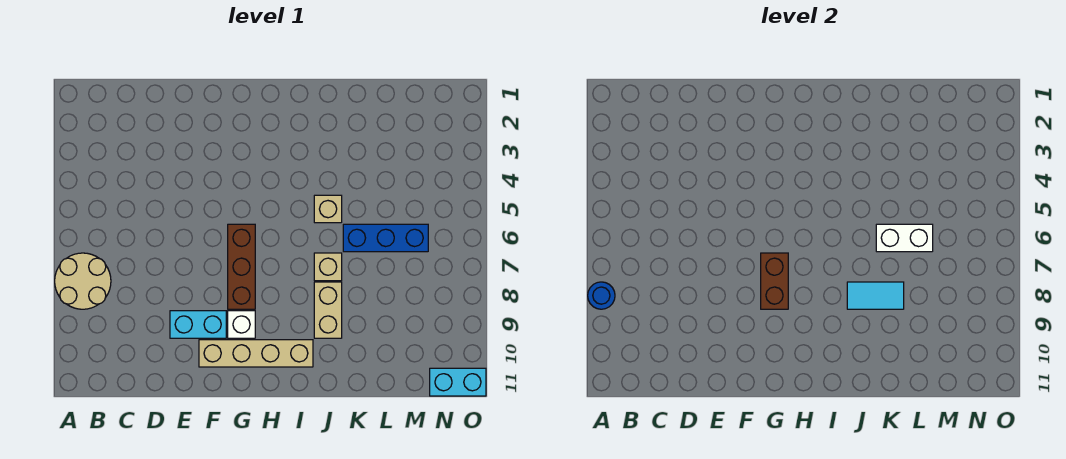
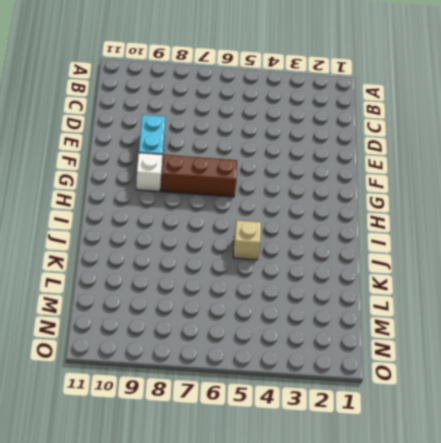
none -> tan 2x2 round brick [55,253,111,309]
none -> tan 1x4 brick [199,340,313,367]
none -> tan 1x1 brick [314,253,342,281]

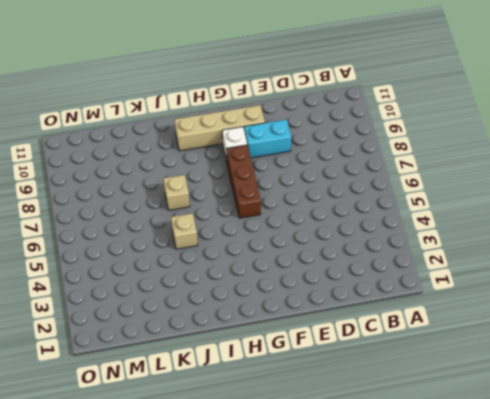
none -> tan 2x2 round brick [55,253,111,309]
none -> tan 1x2 brick [314,282,342,338]
none -> blue 1x3 brick [343,224,428,252]

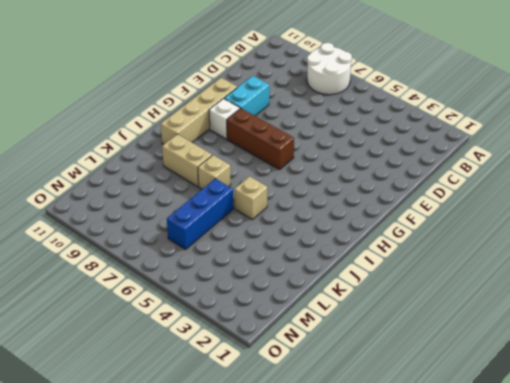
white 2x2 round brick [307,43,352,95] -> tan 2x2 round brick [55,253,111,309]
none -> cyan 1x2 brick [430,368,486,396]
none -> blue 1x1 round brick [588,282,615,309]
none -> brown 1x2 brick [761,253,788,309]

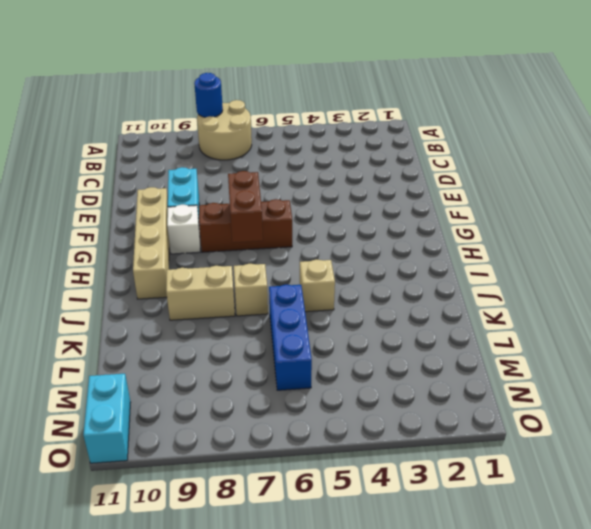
brown 1x2 brick [228,171,263,243] -> brown 1x2 brick turned to [761,253,788,309]
none -> cyan 1x2 tile [847,282,904,309]
none -> white 1x2 brick [876,224,933,252]

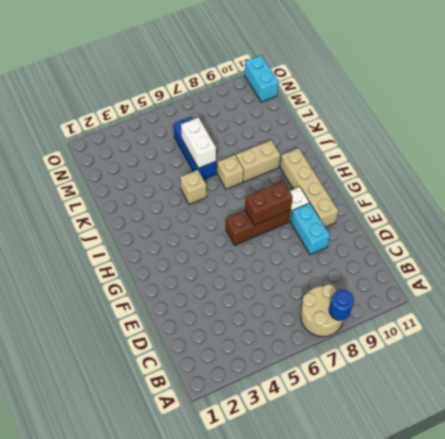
none -> cyan 1x2 tile [847,282,904,309]

